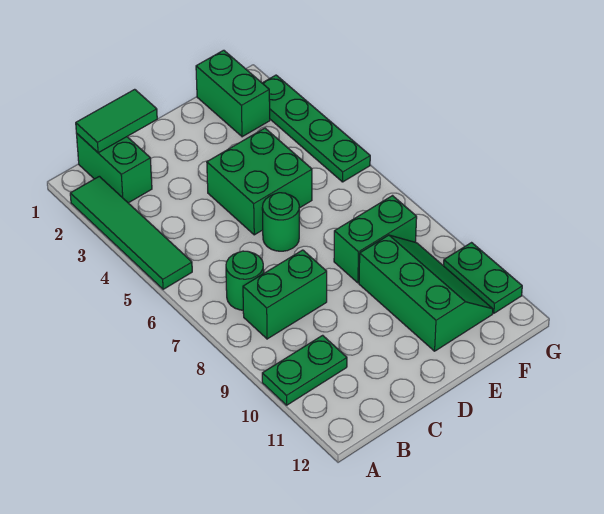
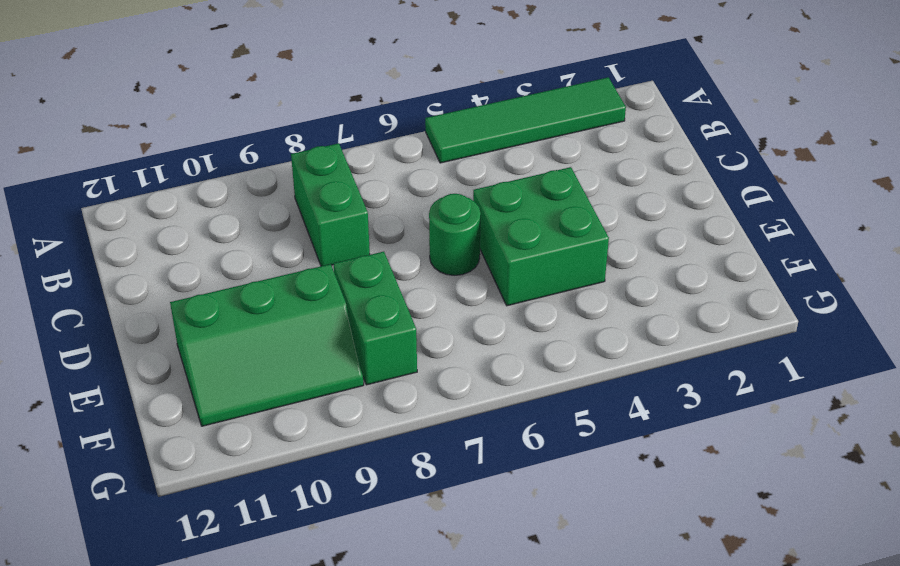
none -> green 1x2 plate [262,335,347,405]
none -> green 1x2 brick [77,134,152,203]
none -> green 1x1 round brick [226,251,264,310]

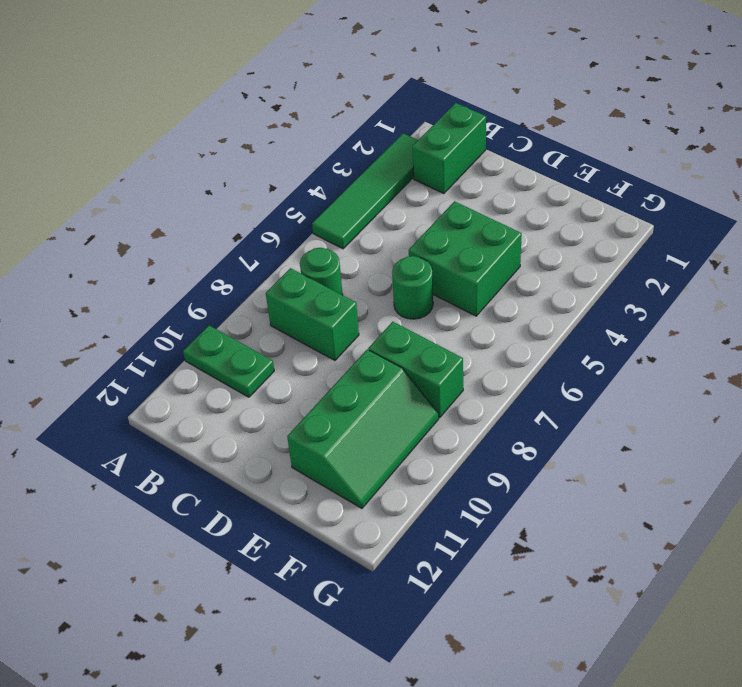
none -> green 1x2 brick [196,50,270,137]
none -> green 1x4 plate [263,75,370,182]
none -> green 1x2 plate [444,243,522,313]

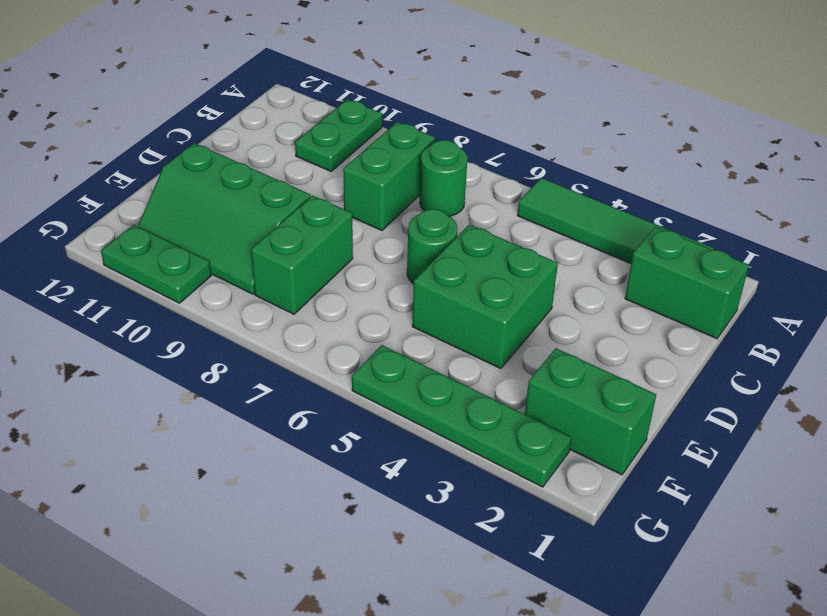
none -> green 1x2 tile [76,89,157,153]

